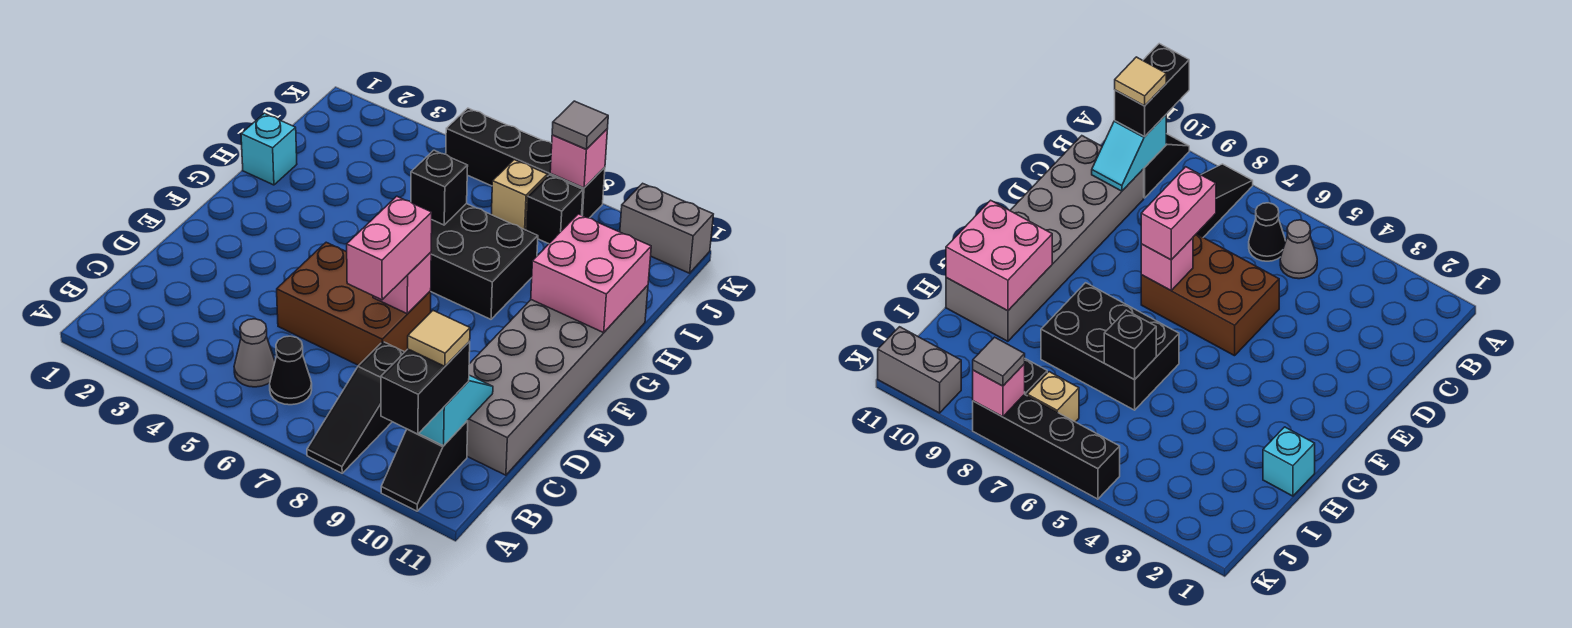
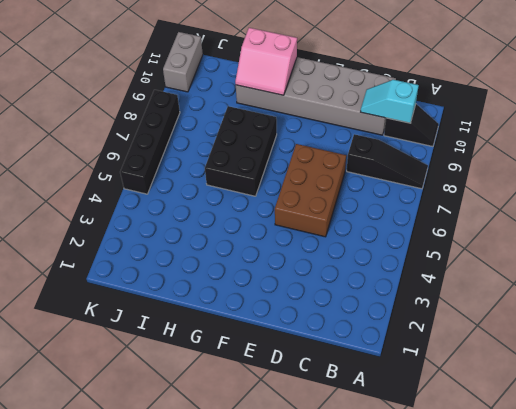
pink 2x2 slope [235,28,297,95] -> pink 2x2 brick [531,214,651,333]
none -> grey 1x1 cone [234,319,275,387]
none -> black 1x1 cone [270,336,312,405]
none -> cyan 1x1 brick [241,113,297,185]

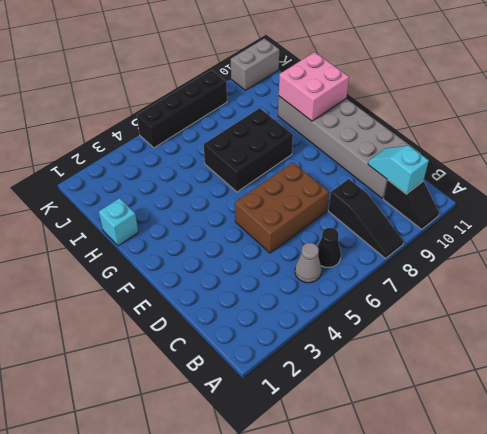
none -> tan 1x1 brick [491,160,548,230]
none -> black 1x1 brick [526,175,583,244]
none -> pink 1x1 brick [373,252,431,314]

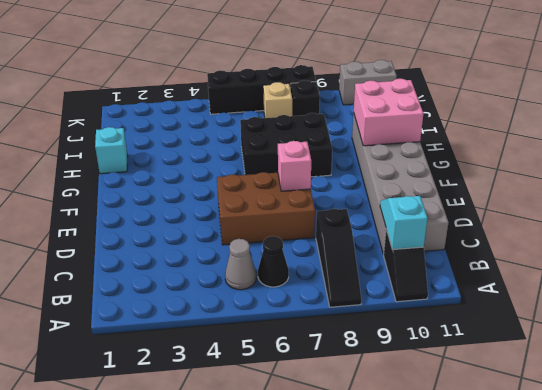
none -> black 1x1 brick [411,150,468,225]
none -> pink 1x1 brick [550,129,607,188]
none -> black 1x2 brick [381,341,470,434]

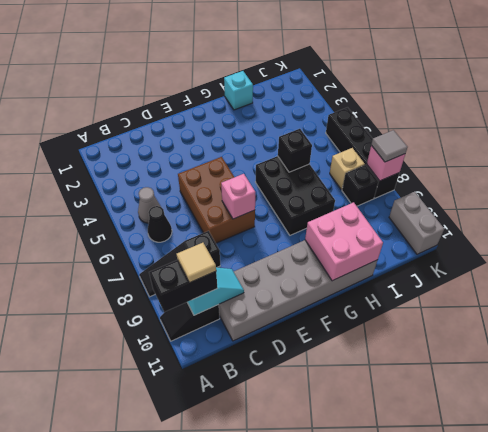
none -> pink 1x2 brick [347,196,432,300]

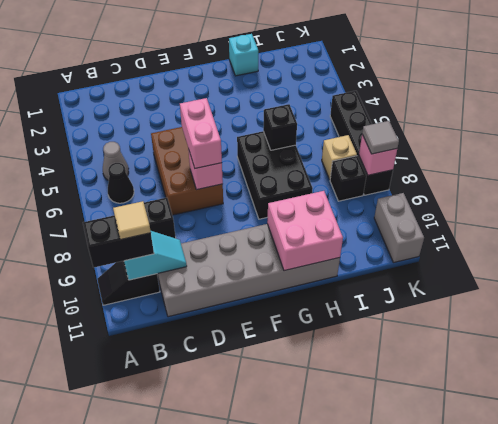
pink 1x2 brick [180,98,222,168] -> pink 1x2 brick turned to [347,196,432,300]

